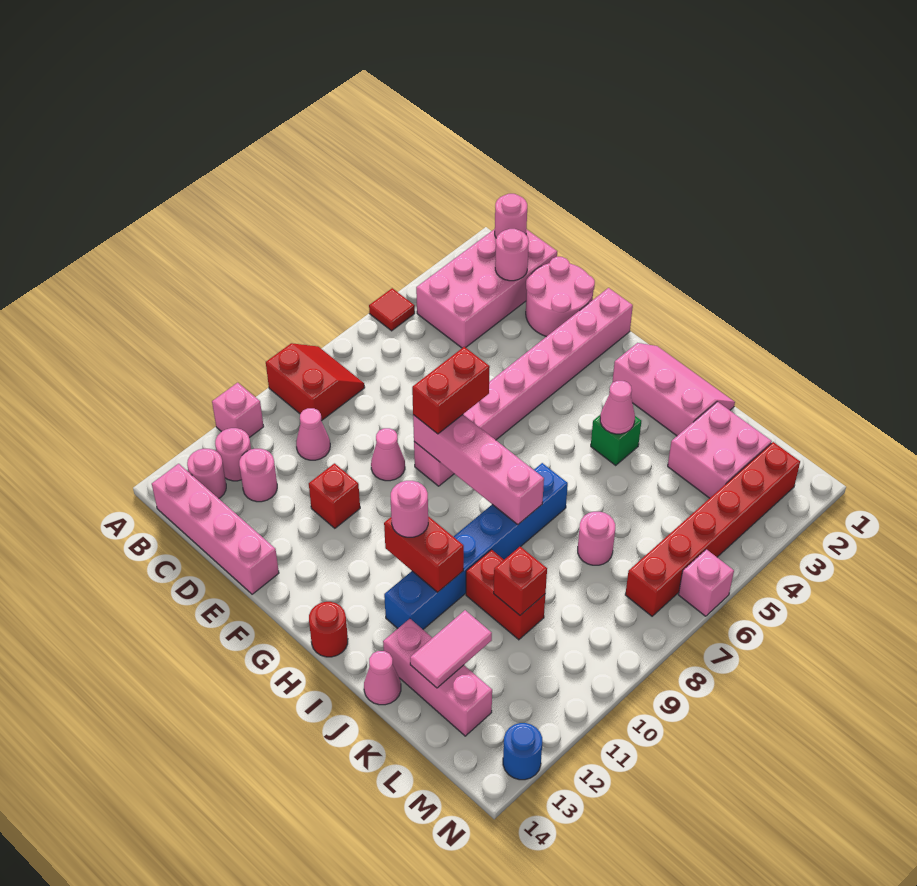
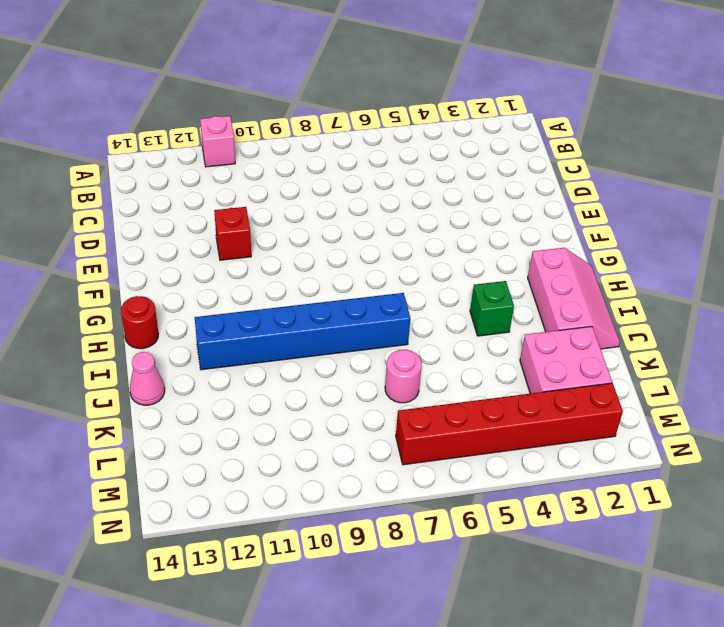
none -> red 1x1 tile [369,288,415,331]
none -> red 2x2 slope [266,343,365,421]
none -> pink 2x4 brick [416,229,557,348]
none -> pink 1x1 round brick [215,428,251,481]

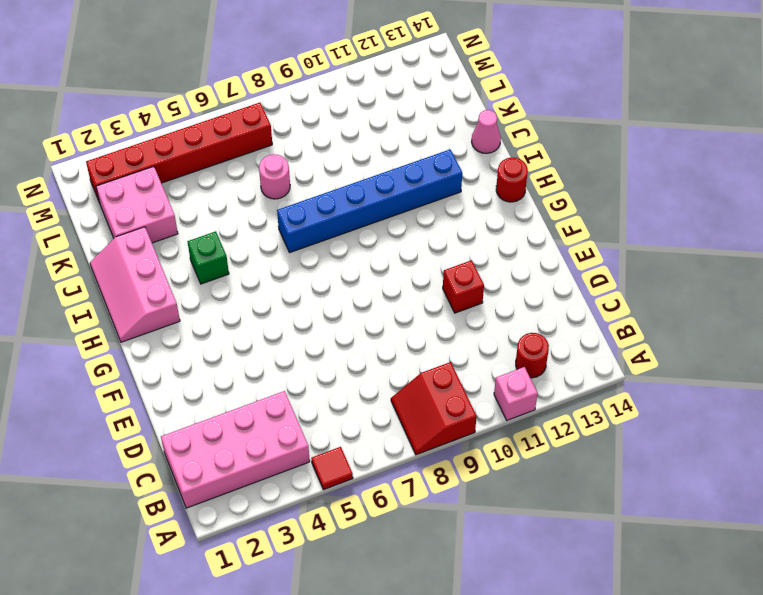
red 1x1 round brick [516,333,549,378] -> pink 1x1 round brick [215,428,251,481]
none -> pink 1x1 round brick [187,449,226,499]
none -> pink 1x4 brick [152,464,279,594]
none -> pink 1x1 cone [296,408,330,460]
none -> pink 1x1 round brick [239,449,277,502]

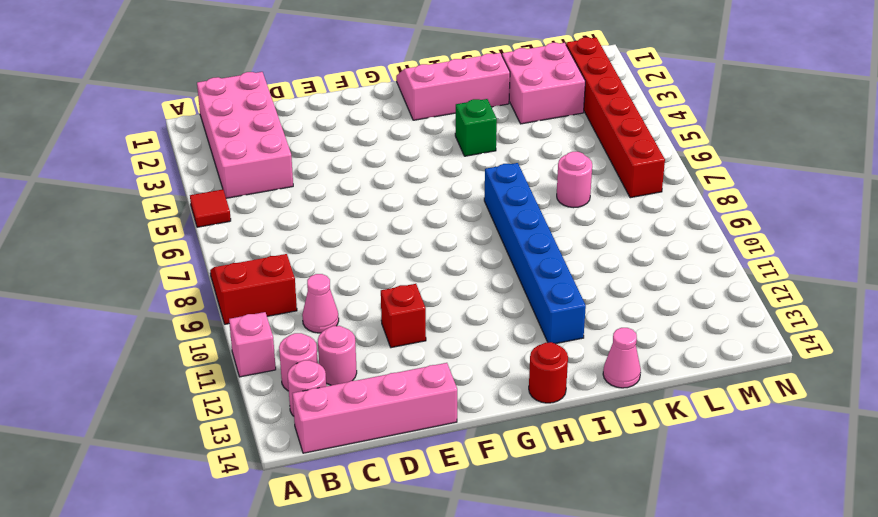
none -> pink 2x2 round brick [526,257,595,337]
none -> pink 1x1 cone [371,428,405,481]
none -> pink 1x8 brick [414,288,633,486]
none -> red 1x2 brick [466,550,545,640]

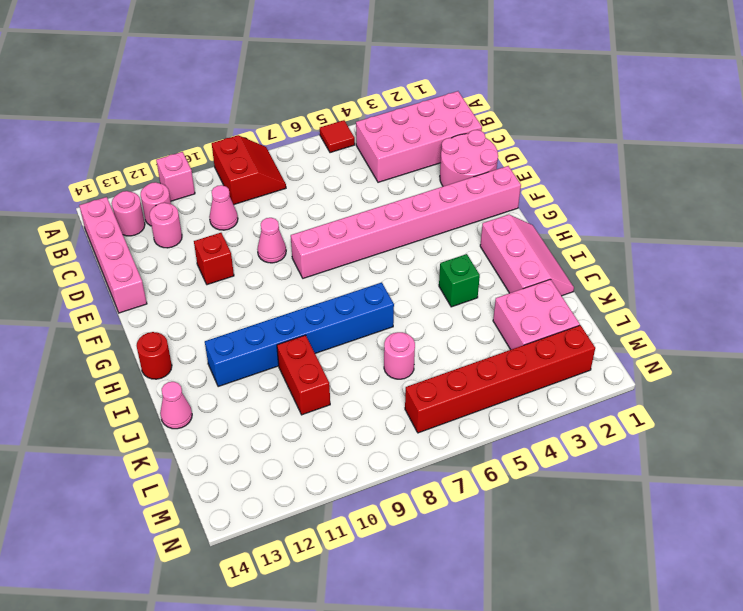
none -> pink 1x3 brick [383,619,492,736]
none -> pink 1x1 brick [678,549,734,616]
none -> blue 1x1 round brick [503,723,542,780]
none -> pink 1x1 round brick [495,194,527,238]

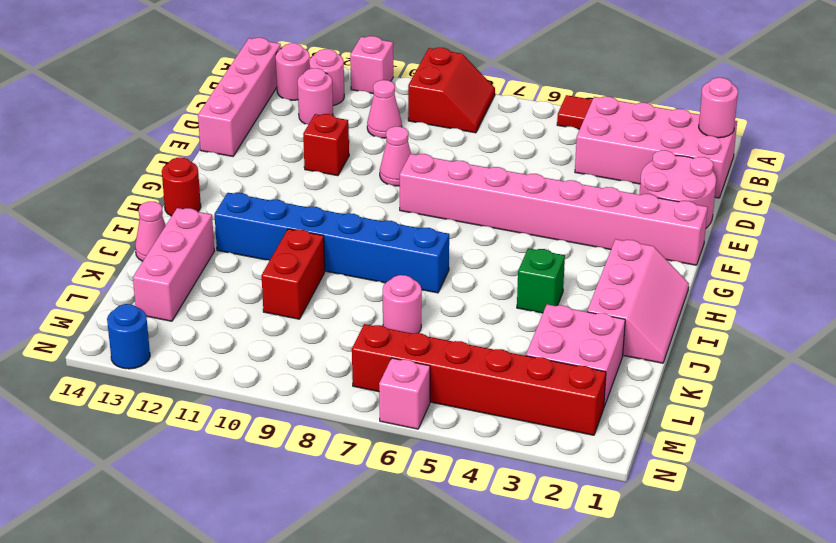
none -> pink 1x1 round brick [495,229,529,281]
none -> pink 1x4 brick [413,415,544,524]
none -> red 1x2 brick [384,516,464,592]
none -> pink 1x1 cone [600,381,635,434]

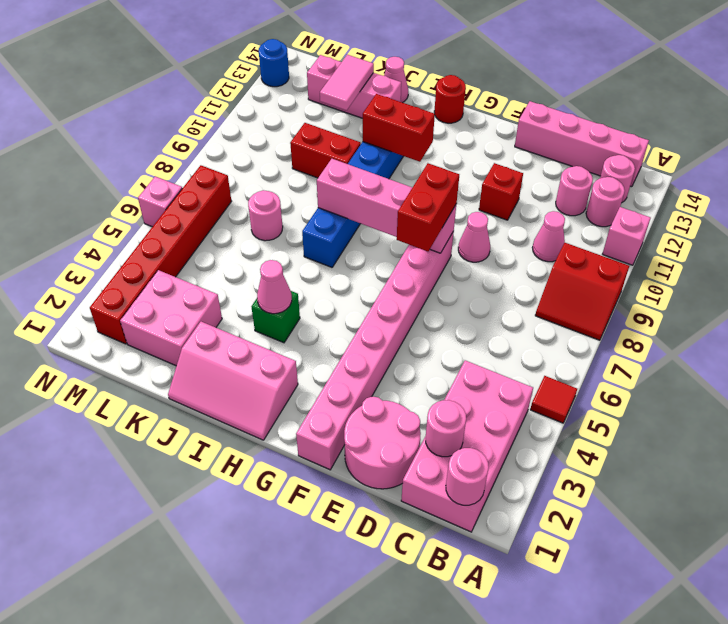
none -> red 1x1 brick [494,547,547,615]
none -> pink 1x1 round brick [391,481,428,537]

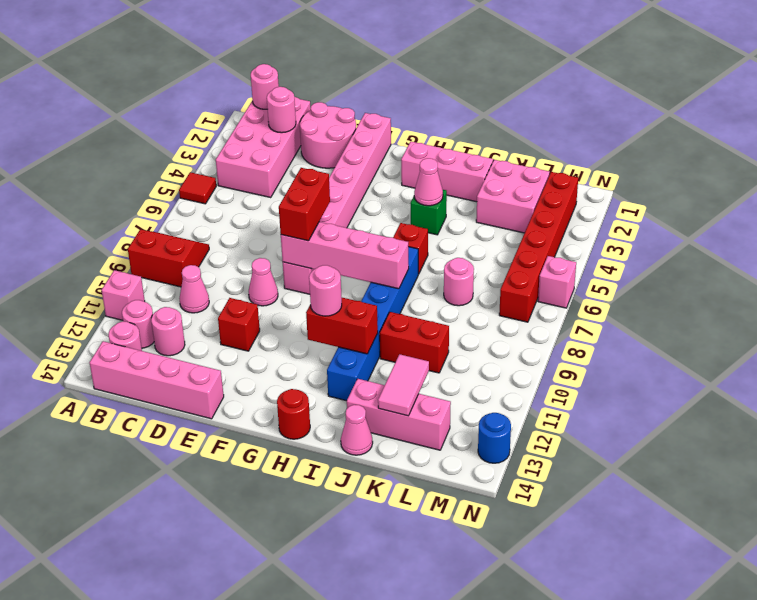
red 1x1 brick [393,223,428,274] -> red 1x1 brick moved to [494,547,547,615]

